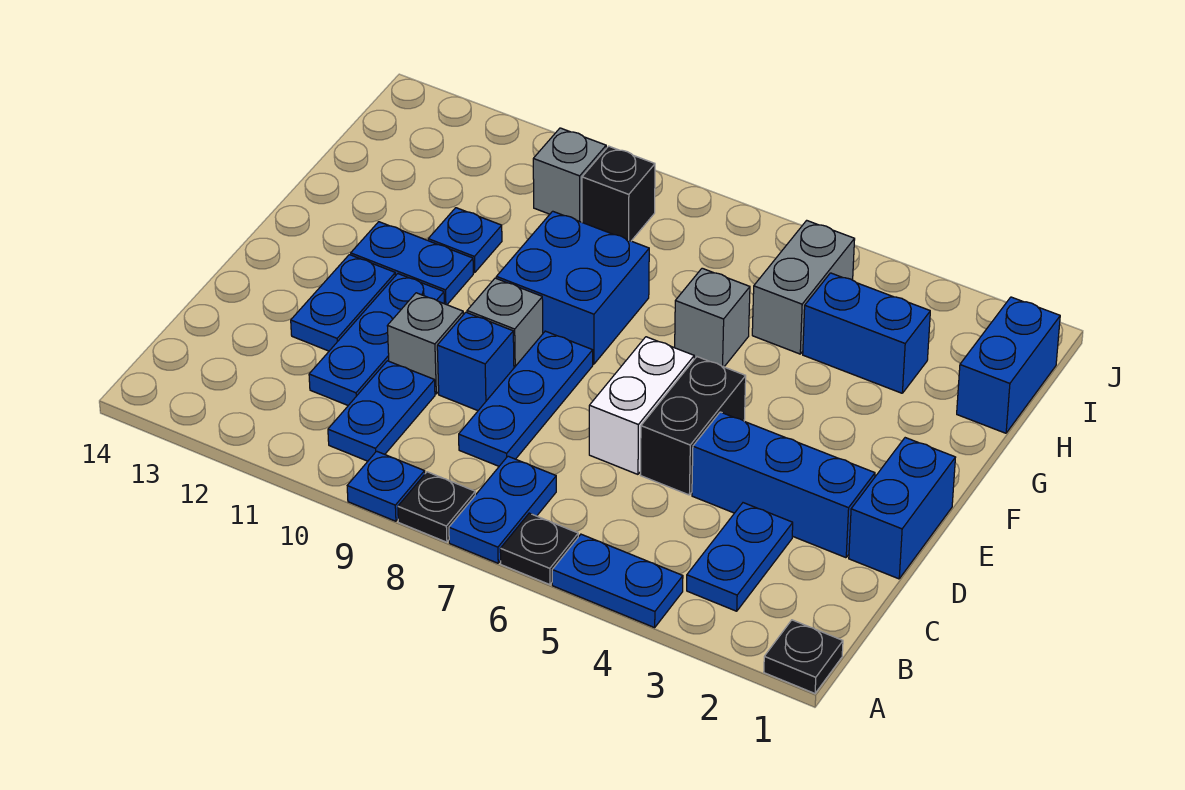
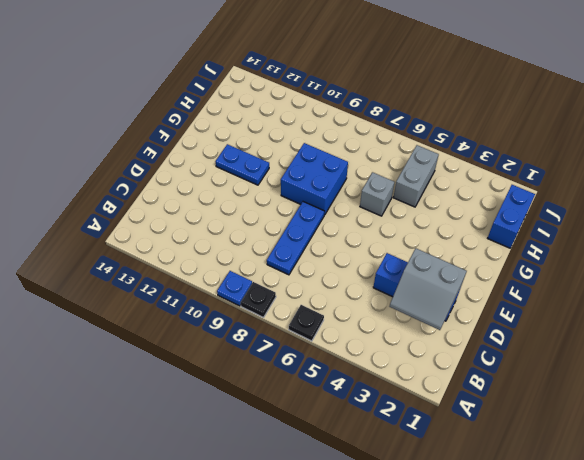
grey 2x2 slope [389,248,467,330] -> none
none -> black 1x1 plate [764,620,843,693]
none -> blue 1x2 plate [552,534,683,628]
none -> blue 1x2 plate [449,456,556,563]

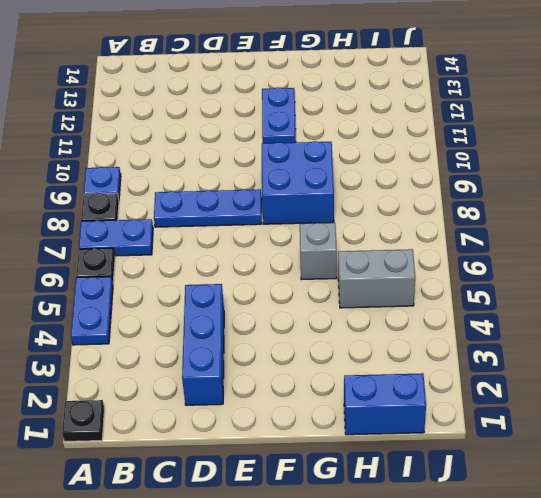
none -> blue 1x2 plate [687,503,793,611]
none -> blue 1x2 plate [328,361,435,461]
none -> blue 1x3 plate [309,274,444,405]

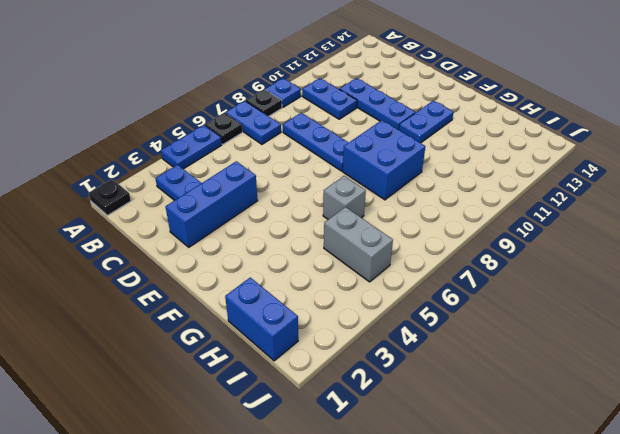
none -> blue 1x2 brick [849,438,956,579]
none -> black 1x2 brick [641,357,746,495]
none -> white 1x2 brick [589,337,694,474]

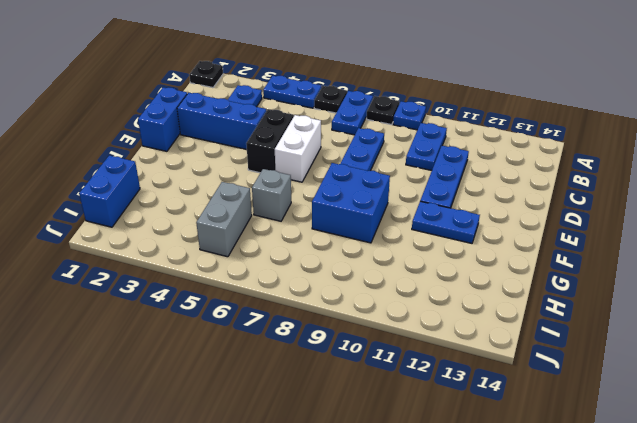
none -> blue 1x1 brick [437,312,514,411]
none -> grey 1x1 brick [387,293,463,394]
none -> blue 1x2 plate [291,255,395,351]

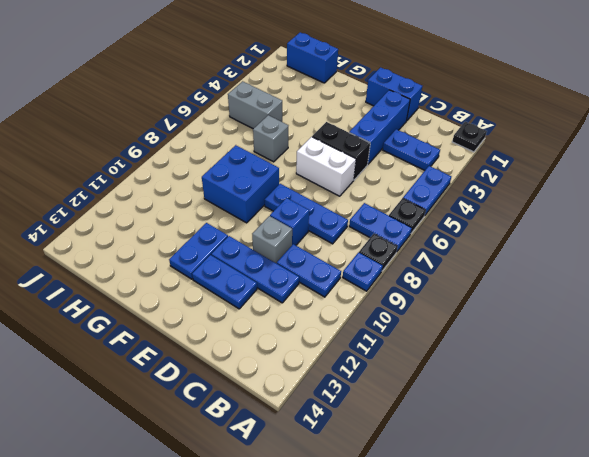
none -> grey 1x1 brick [467,278,543,368]
none -> blue 1x1 plate [428,208,502,272]
none -> blue 1x2 brick [803,273,930,393]

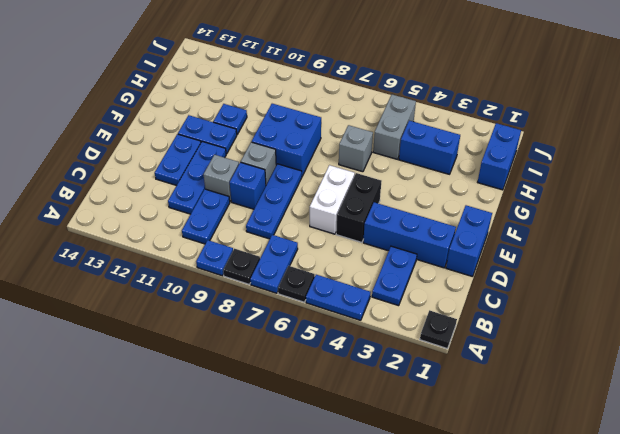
none -> black 1x1 brick [582,146,655,241]
none -> grey 1x1 brick [533,128,606,222]

